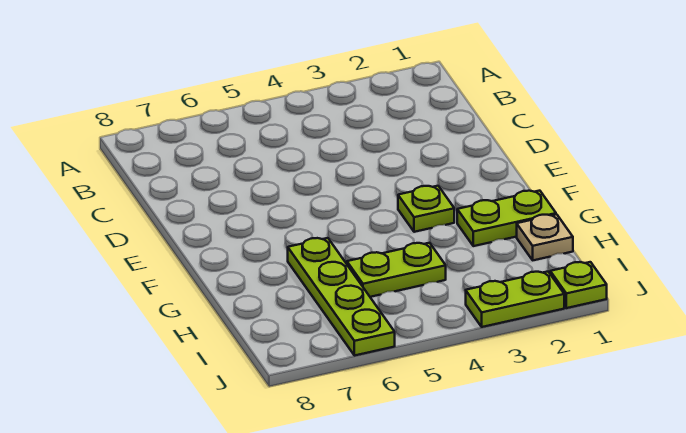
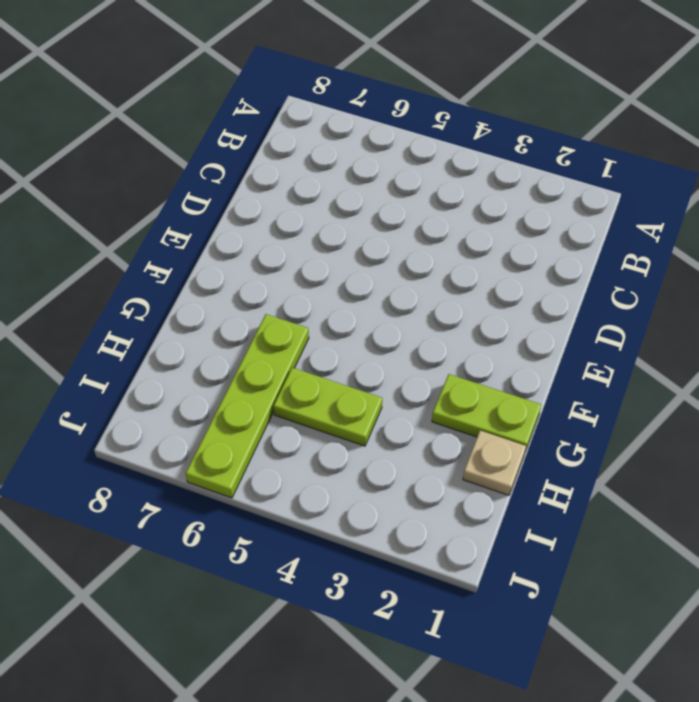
none -> lime 1x1 plate [398,186,454,232]
none -> lime 1x1 plate [550,262,607,308]

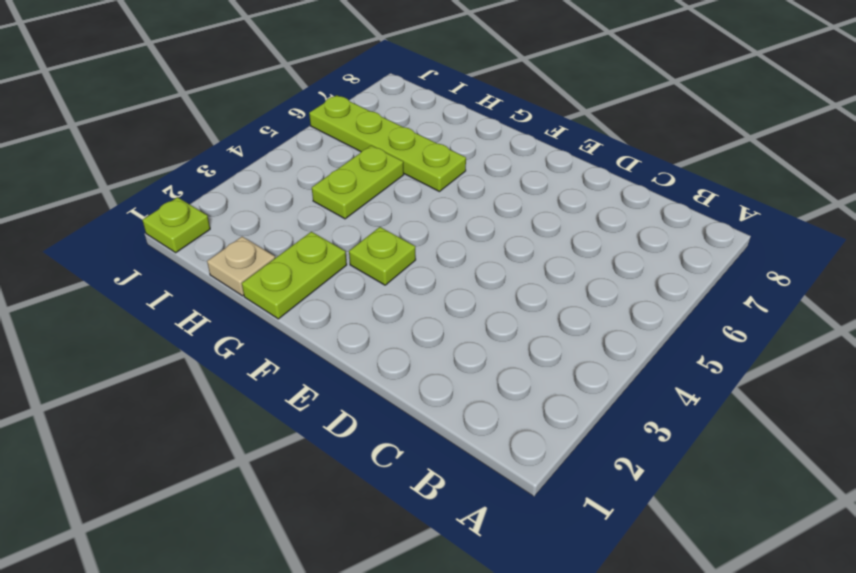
none -> lime 1x2 plate [466,272,564,327]

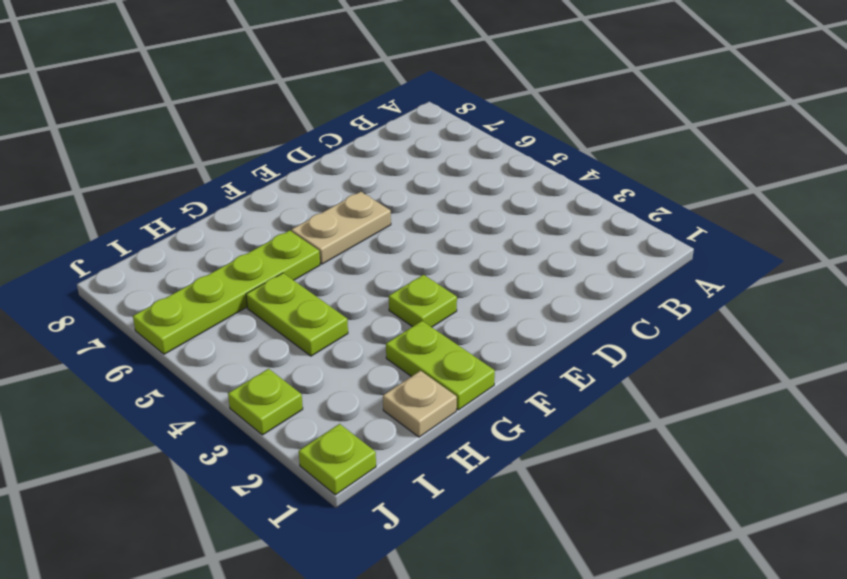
tan 1x2 plate [291,192,391,264] -> none
lime 1x1 plate [228,369,303,435] -> lime 1x2 plate [466,272,564,327]

